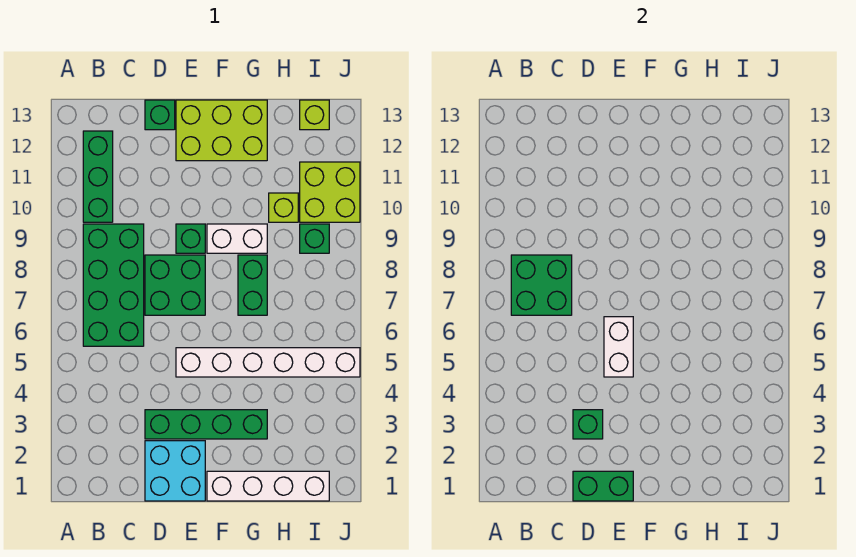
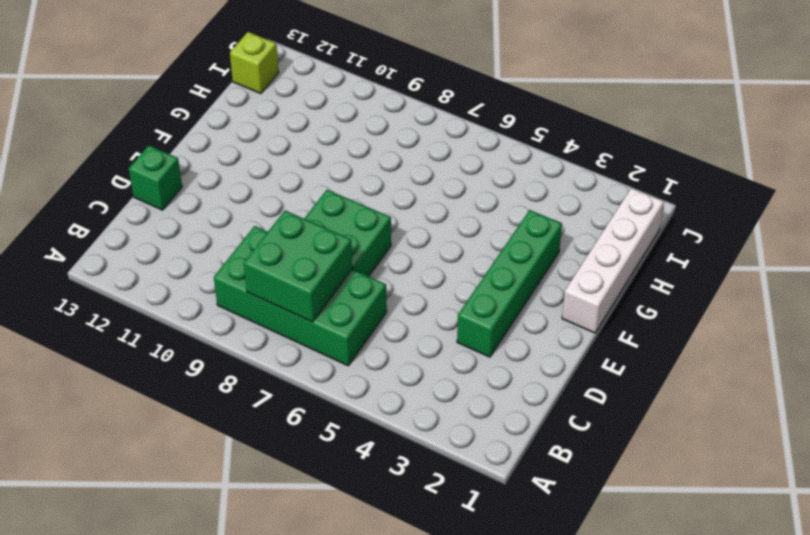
none -> green 1x3 brick [83,131,113,222]
none -> cyan 2x2 brick [145,441,205,501]
none -> white 1x6 brick [176,348,360,377]

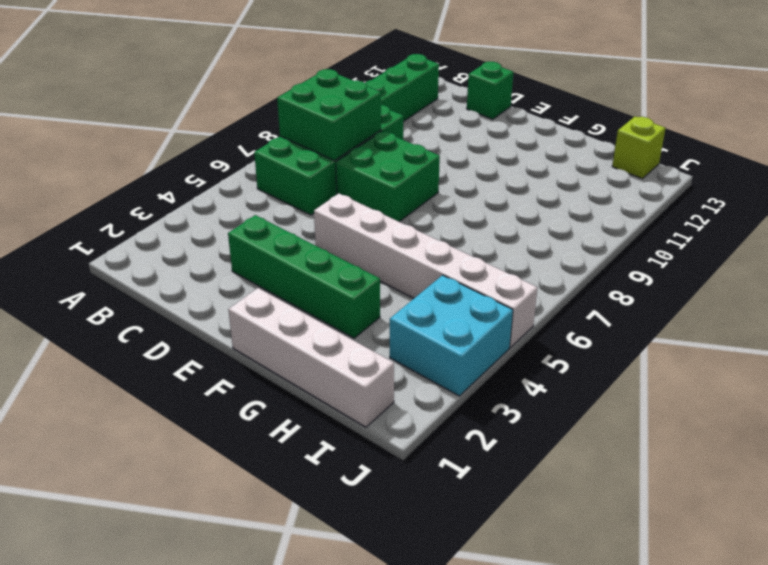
cyan 2x2 brick [390,275,513,396] -> cyan 2x2 brick moved to [145,441,205,501]
none -> green 1x1 brick [176,224,205,253]
none -> lime 2x3 brick [176,100,267,161]
none -> white 1x2 brick [207,224,267,253]

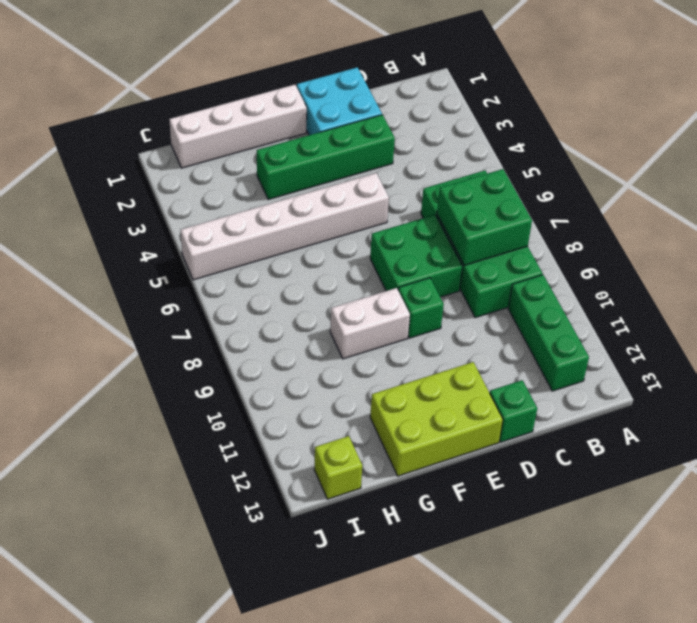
none -> green 1x2 brick [238,255,267,315]
none -> lime 1x1 brick [269,193,298,222]
none -> green 1x1 brick [300,224,329,253]

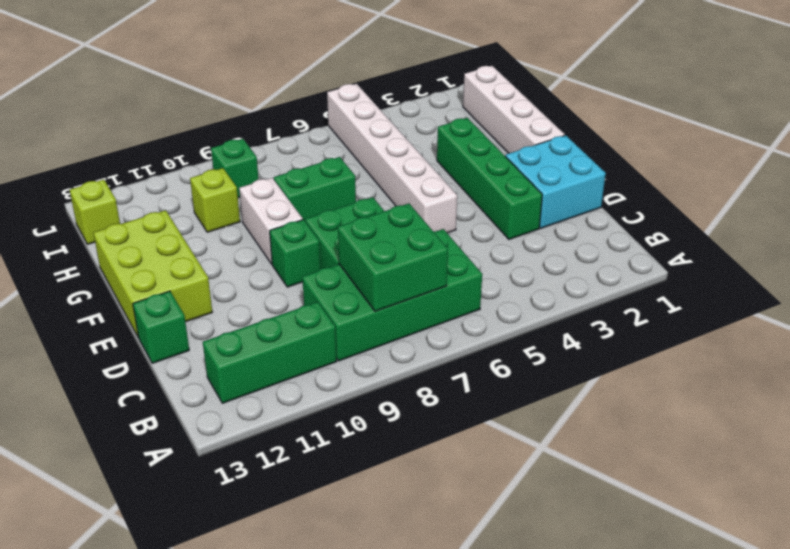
none -> lime 2x2 brick [300,162,360,222]
none -> green 1x2 brick [573,471,633,501]
none -> green 1x1 brick [573,410,603,439]

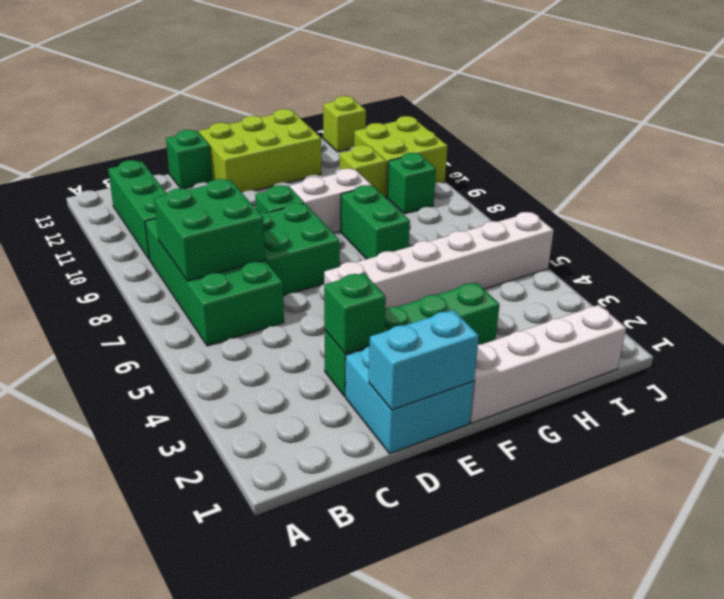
cyan 1x2 brick [369,310,479,410] -> green 1x2 brick [573,471,633,501]
none -> white 1x2 brick [604,317,633,377]

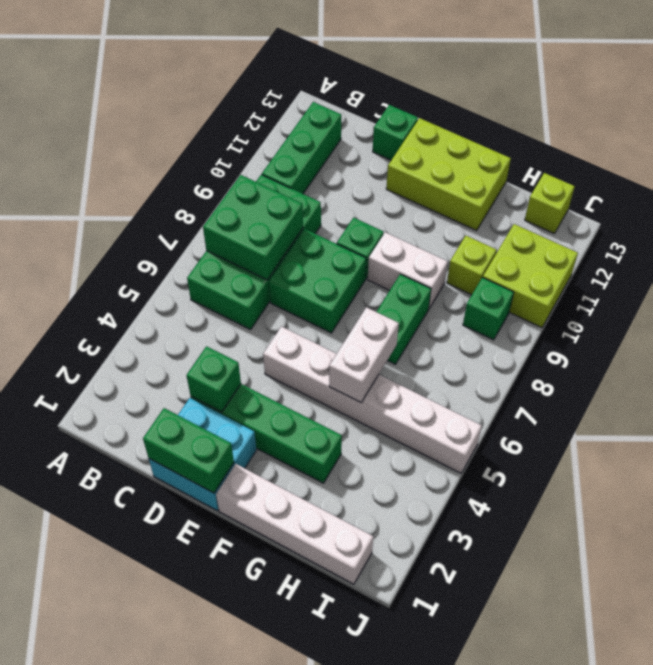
white 1x2 brick [329,307,399,402] -> white 1x2 brick moved to [604,317,633,377]

